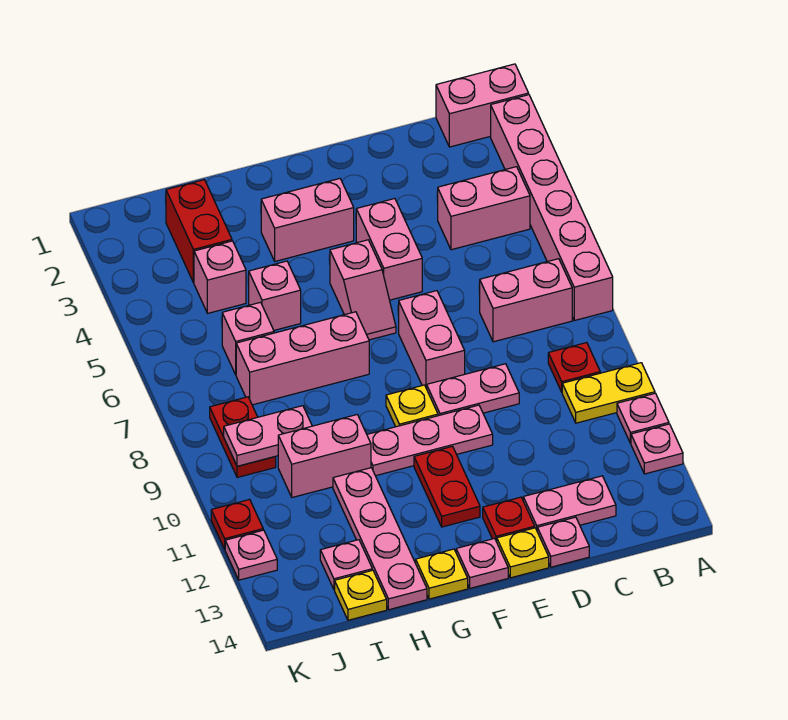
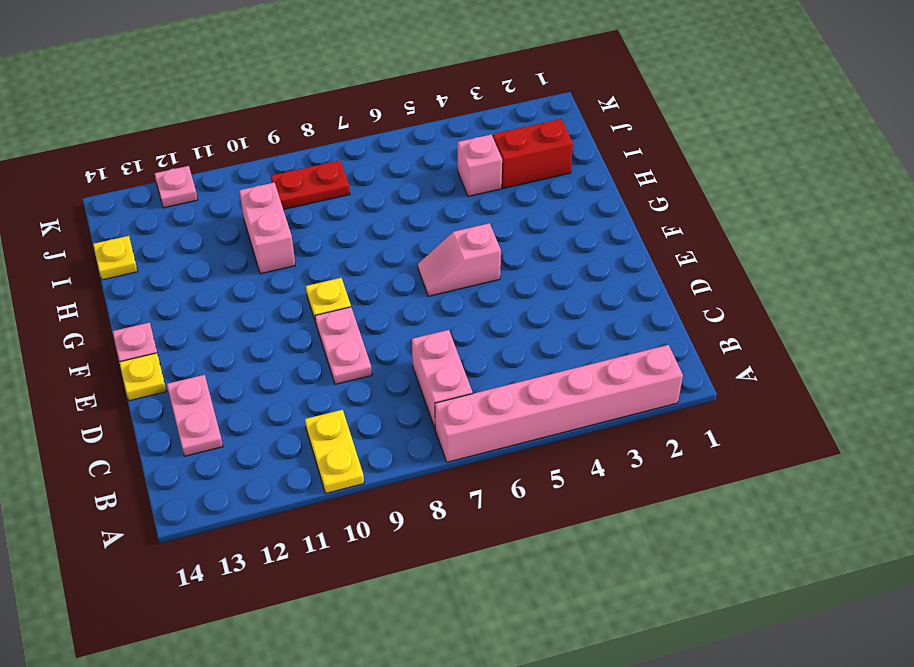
none -> pink 1x2 brick [436,64,529,147]
none -> pink 1x1 plate [617,393,669,443]
none -> pink 1x1 plate [631,424,683,474]
none -> pink 1x2 brick [438,167,530,250]

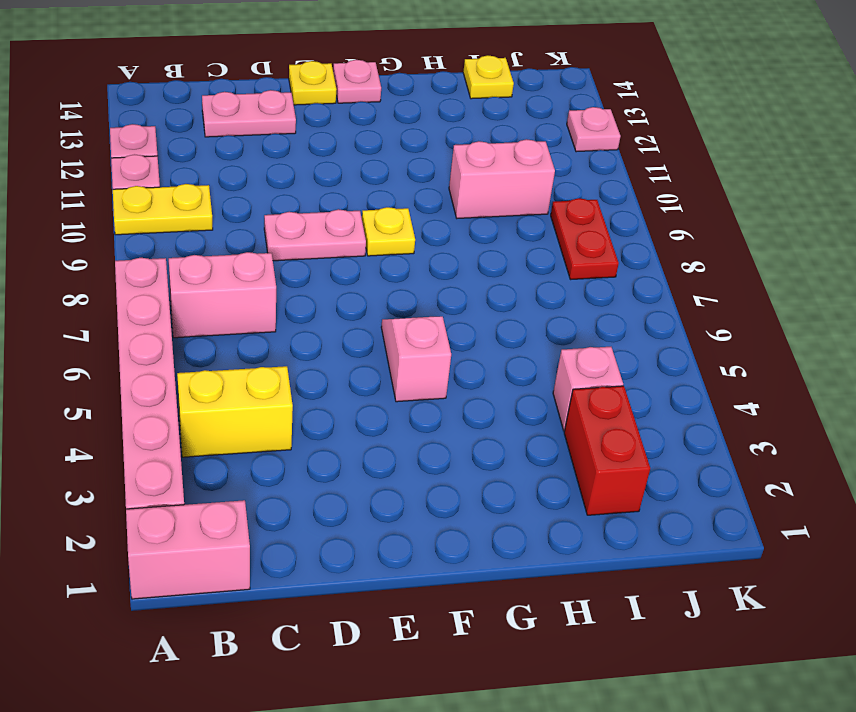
yellow 1x2 brick [177,366,293,457] -> pink 1x2 brick [438,167,530,250]
none -> red 1x1 plate [548,343,600,392]
none -> pink 1x1 plate [537,517,589,567]
none -> pink 1x2 brick [356,199,422,300]
none -> pink 1x2 brick [399,291,465,389]

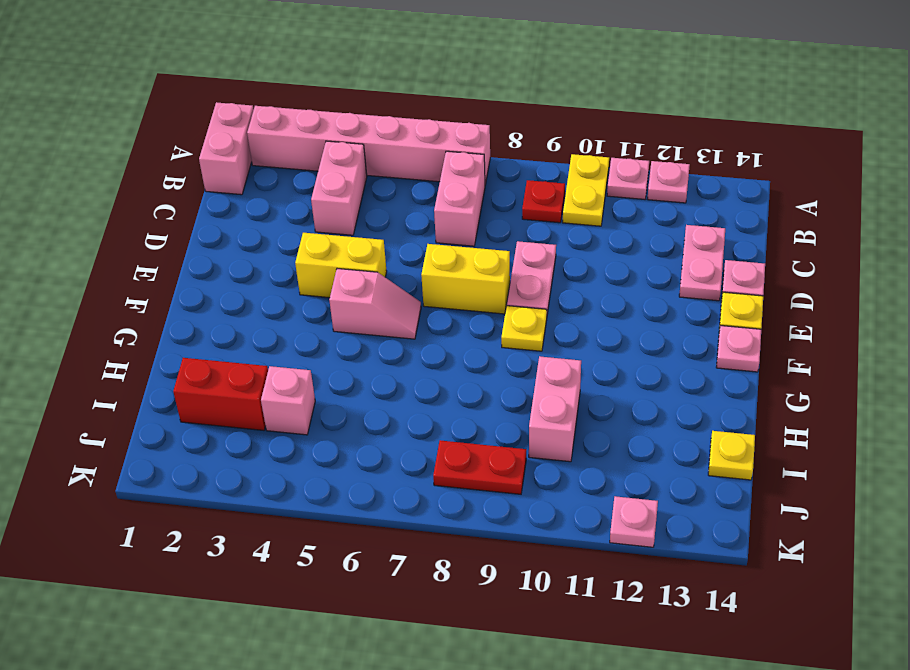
yellow 1x2 brick [295,233,387,298] -> pink 1x2 brick [356,199,422,300]
yellow 1x2 brick [421,244,510,314] -> pink 1x2 brick [399,291,465,389]
none -> pink 1x3 plate [367,405,493,476]
none -> red 1x1 plate [483,497,535,542]
none -> pink 1x2 brick [261,179,354,261]
none -> red 1x2 plate [414,446,480,527]

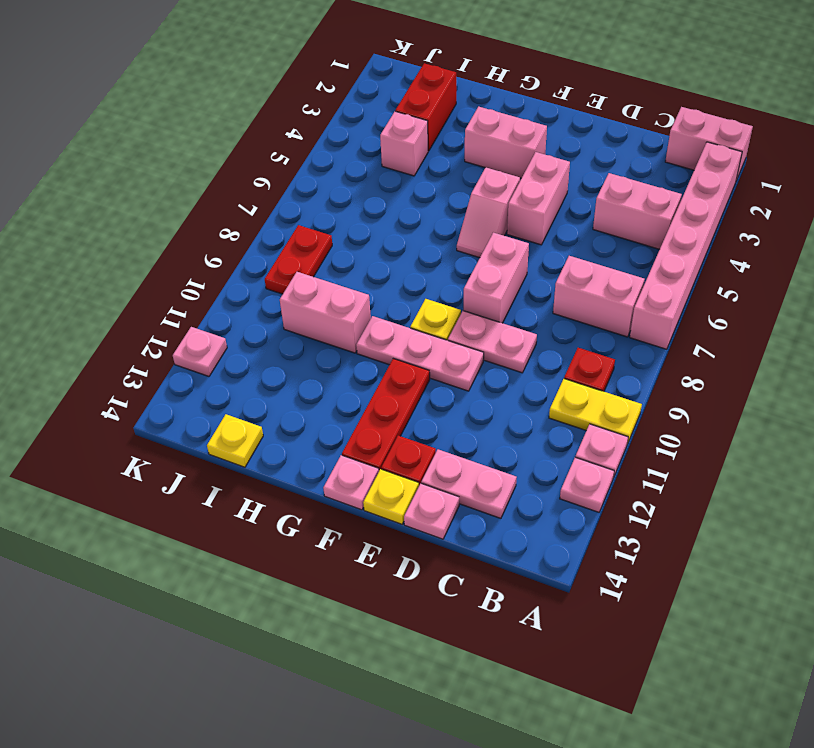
red 1x3 plate [342,359,430,471] -> red 1x2 plate [414,446,480,527]
none -> pink 1x3 brick [236,312,369,405]
none -> yellow 1x1 plate [416,549,468,599]
none -> pink 1x1 brick [249,261,301,330]
none -> pink 1x4 plate [333,468,427,610]

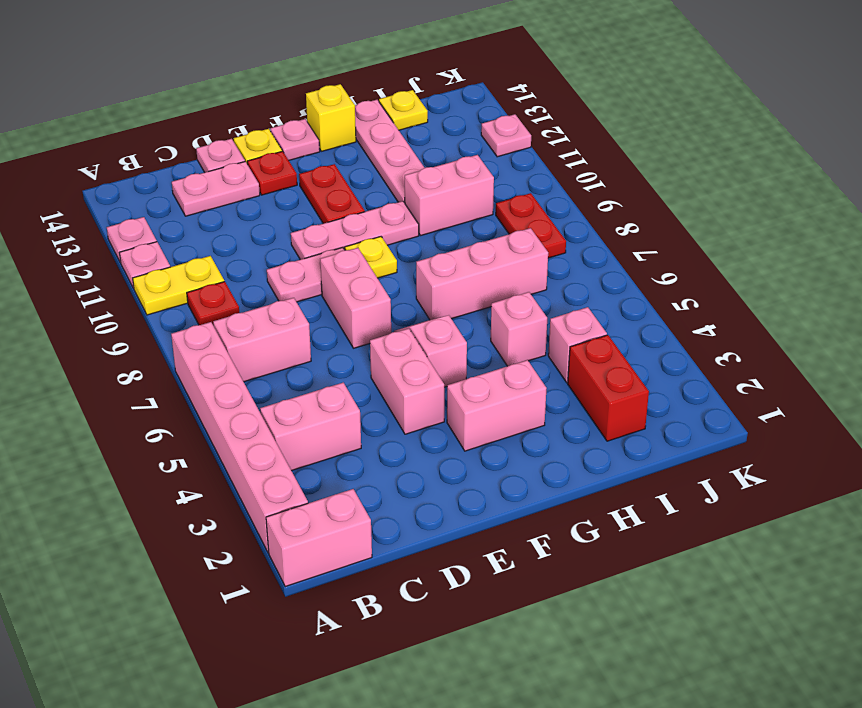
yellow 1x1 brick [306,84,356,151] -> yellow 1x1 plate [416,549,468,599]
none -> pink 1x1 brick [222,302,274,375]
none -> pink 1x1 plate [320,540,372,590]
none -> red 1x1 plate [211,499,263,549]
none -> pink 1x2 plate [224,406,312,466]

